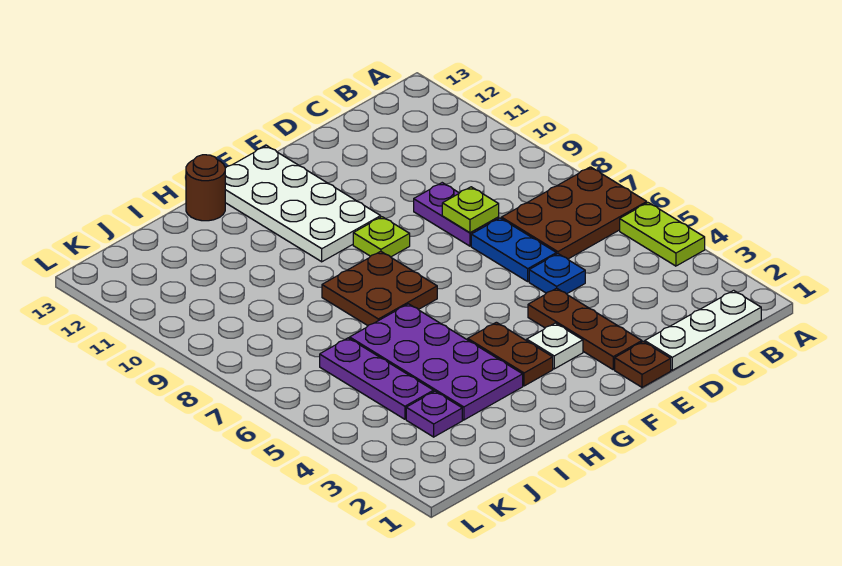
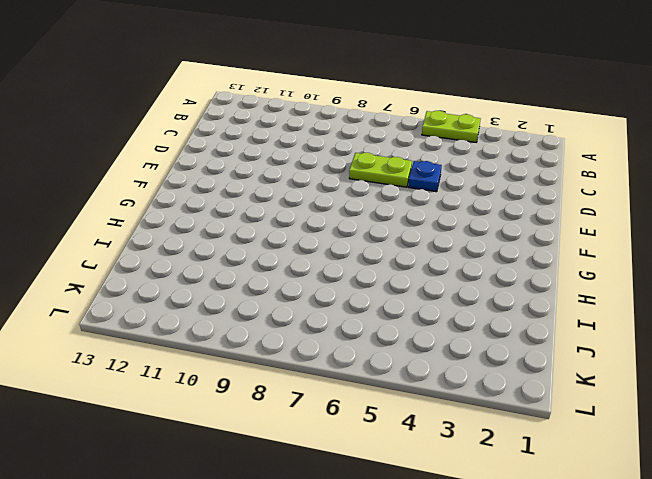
lime 1x2 plate [349,153,412,187] -> blue 1x2 plate [471,218,556,281]
none -> brown 2x3 plate [501,167,647,259]
none -> white 1x3 plate [645,290,761,370]
none -> purple 1x2 plate [414,183,499,246]

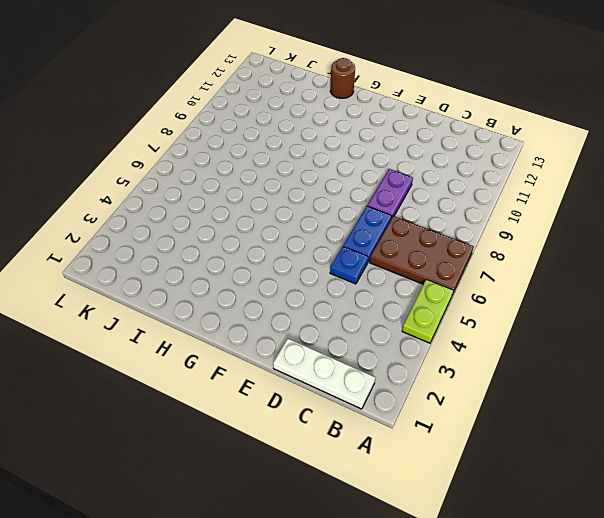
none -> brown 1x1 plate [615,342,671,387]
none -> brown 1x3 plate [528,288,642,370]
none -> white 1x1 plate [527,323,583,369]

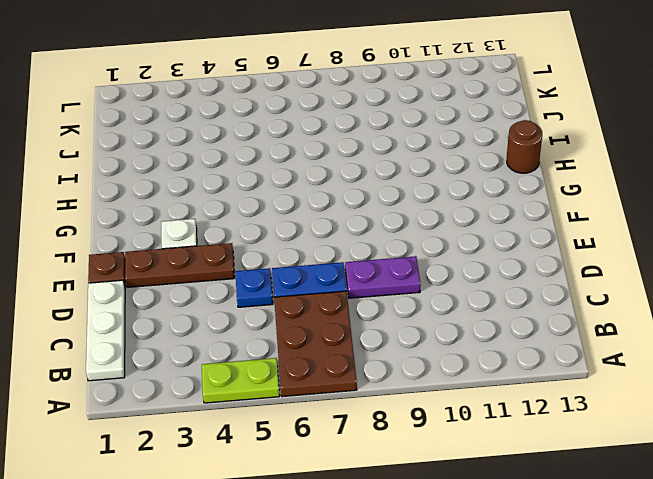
none -> lime 1x1 plate [353,217,410,257]
none -> white 2x4 plate [225,146,381,262]
none -> brown 1x2 plate [468,322,553,386]

